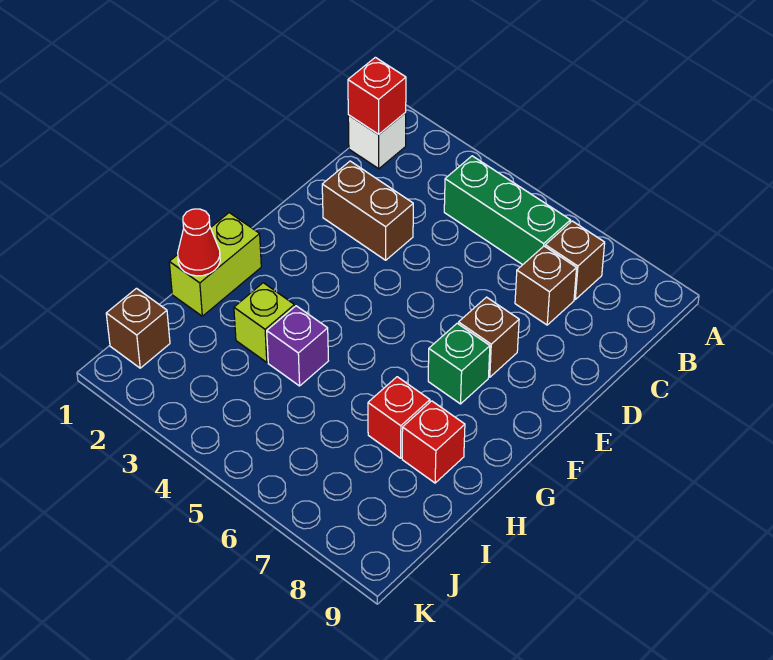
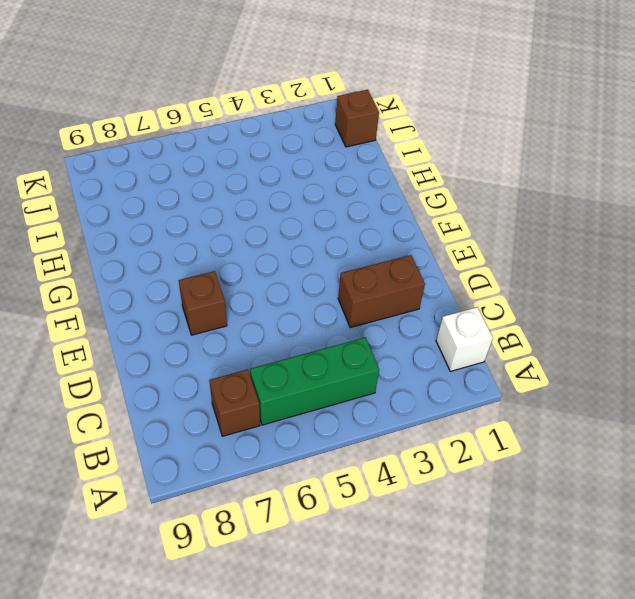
none -> brown 1x1 brick [515,246,577,325]
none -> green 1x1 brick [428,323,490,404]
none -> lime 1x2 brick [169,213,261,316]

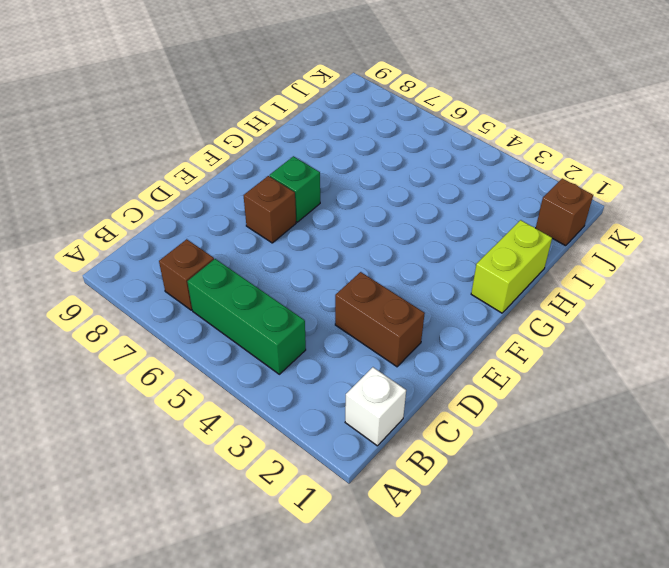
none -> brown 1x1 brick [515,246,577,325]
none -> lime 1x1 brick [234,283,295,362]
none -> purple 1x1 brick [267,306,328,386]

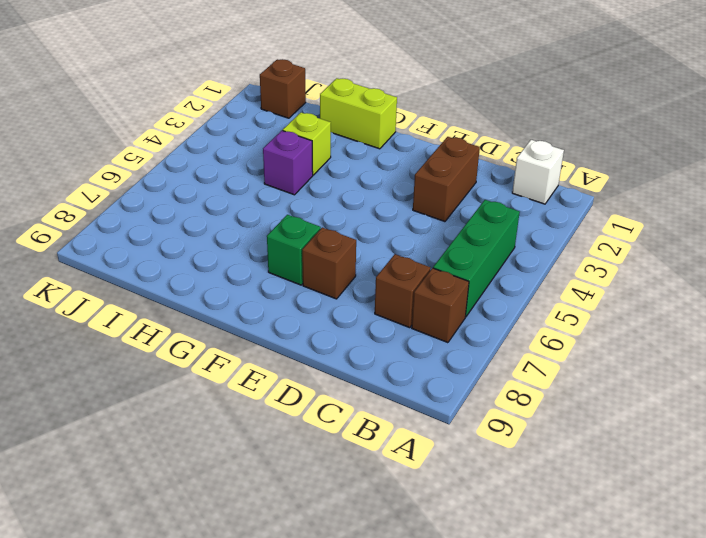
none -> red 1x1 brick [368,377,430,458]
none -> red 1x1 brick [402,401,465,483]
none -> red 1x1 brick [348,57,406,134]

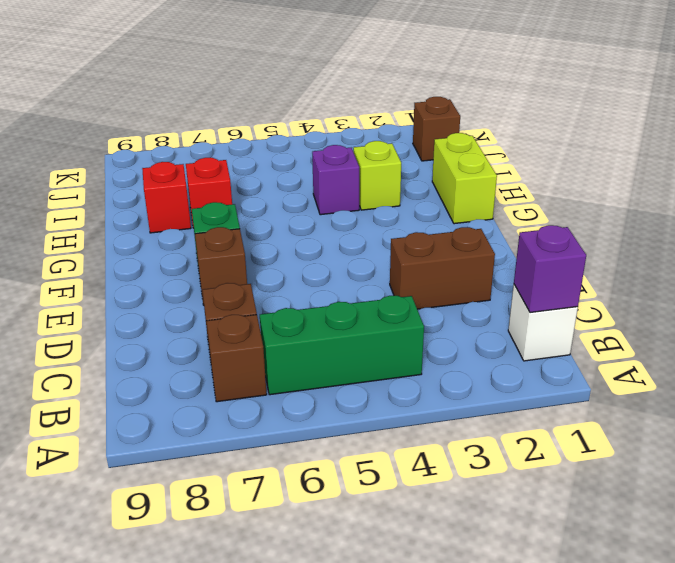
purple 1x1 brick [514,225,586,313] -> red 1x1 brick [348,57,406,134]
none -> red 1x1 cone [178,209,220,276]

